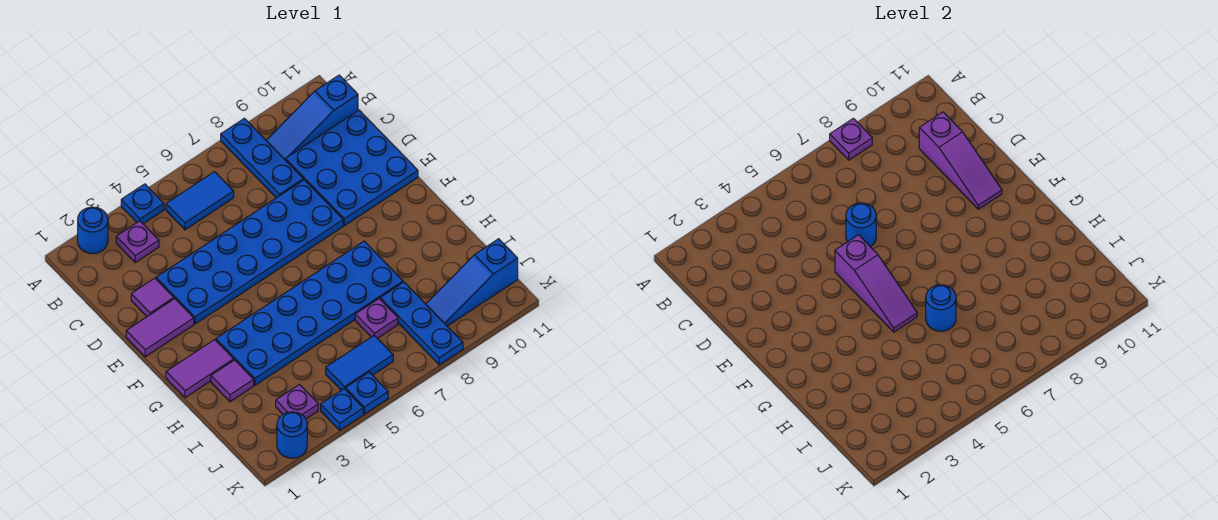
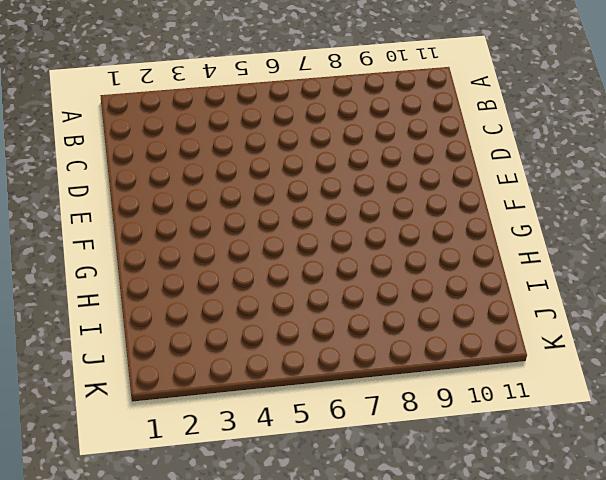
none -> blue 1x1 round brick [78,207,108,254]
none -> blue 1x1 plate [121,184,164,224]
none -> blue 1x3 plate [221,118,303,198]

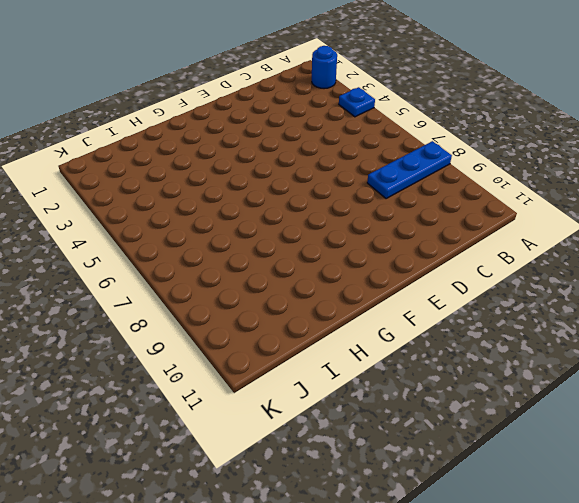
none -> purple 1x1 plate [116,221,159,262]
none -> blue 1x2 tile [166,172,234,230]
none -> blue 1x3 slope [266,75,358,160]

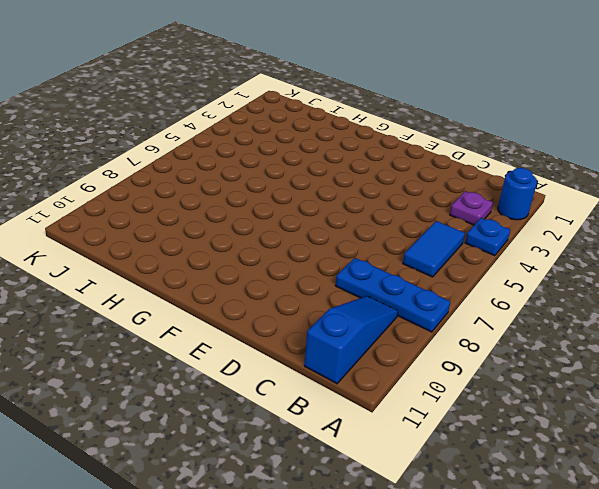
none -> blue 3x3 plate [286,110,418,226]
none -> purple 1x1 tile [131,278,174,316]
none -> blue 2x6 plate [156,180,343,324]

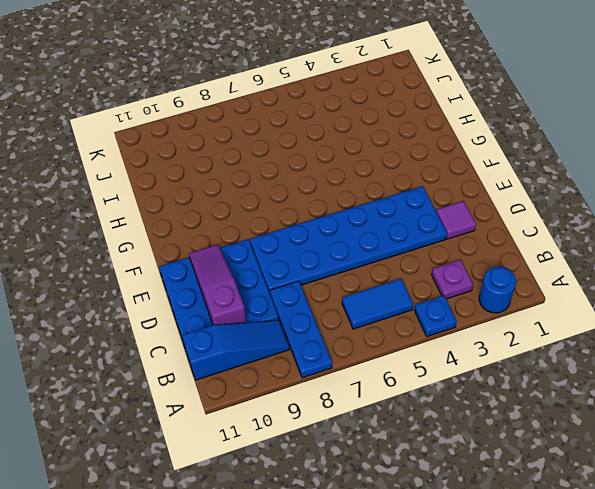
none -> purple 1x2 tile [126,299,194,357]
none -> purple 1x2 tile [166,340,234,398]
none -> blue 2x6 plate [216,241,403,385]

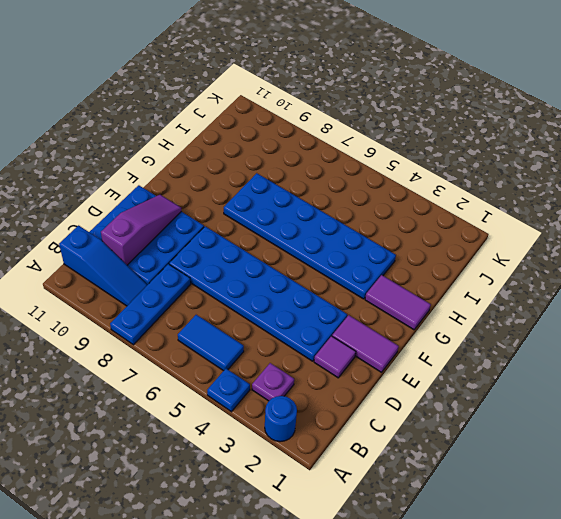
none -> purple 1x1 tile [211,360,254,402]
none -> purple 1x1 plate [355,299,398,338]
none -> blue 1x3 plate [380,282,463,365]

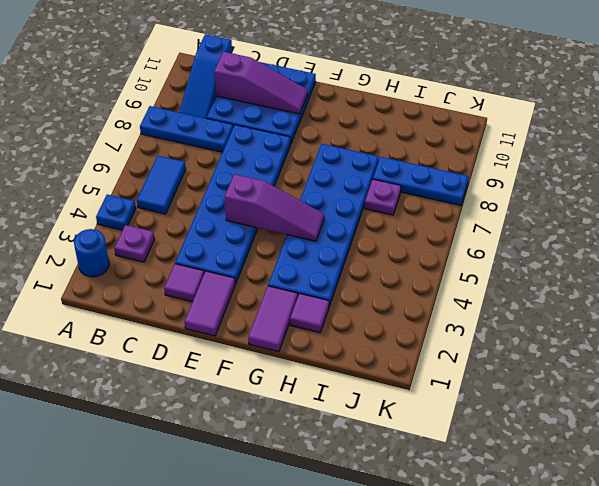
none -> purple 1x1 plate [276,385,318,419]
none -> blue 1x2 tile [326,335,393,390]
none -> blue 1x3 slope [426,239,518,326]

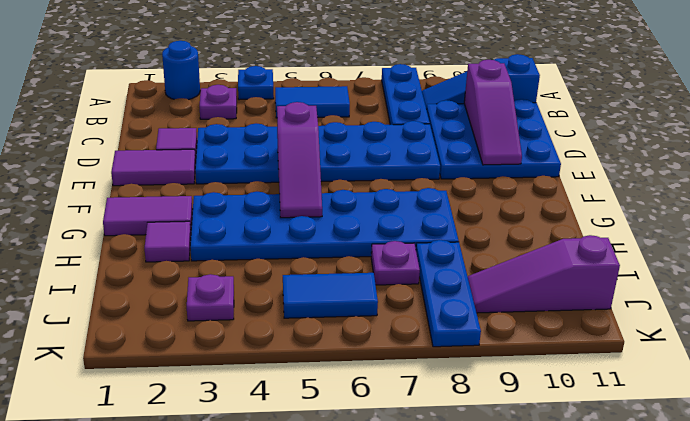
purple 1x3 slope [468,235,620,313] -> blue 1x3 slope [426,239,518,326]
none -> blue 1x1 round brick [277,412,307,458]
none -> blue 1x1 plate [321,389,363,430]
none -> blue 1x1 plate [346,372,388,414]

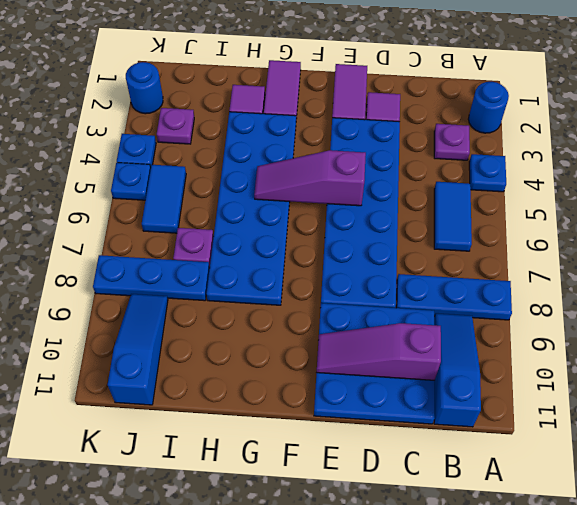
none -> purple 1x1 plate [830,118,872,160]
none -> blue 1x1 round brick [846,203,876,247]
none -> blue 1x1 round brick [926,285,956,331]

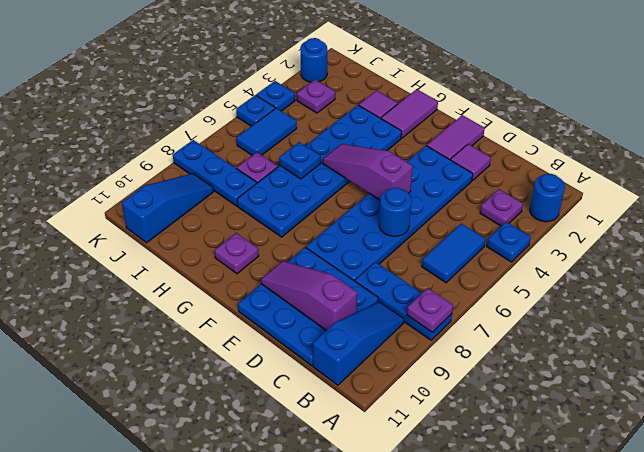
purple 1x1 plate [214,233,259,274] -> none
blue 1x1 plate [279,142,321,179] -> blue 1x1 round brick [926,285,956,331]

